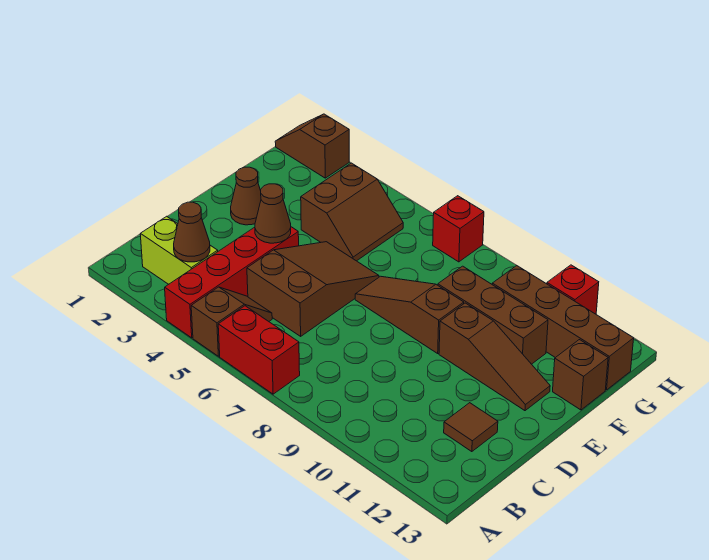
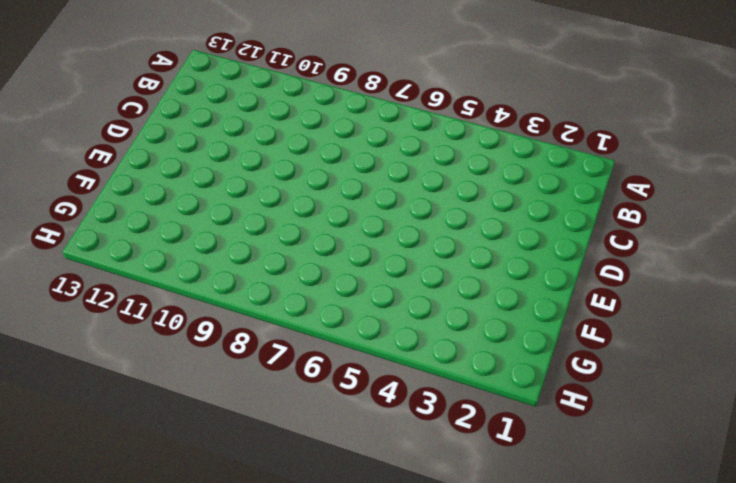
none -> red 1x4 brick [165,227,299,338]
none -> brown 1x2 slope [191,287,272,356]
none -> red 1x2 brick [218,306,300,394]

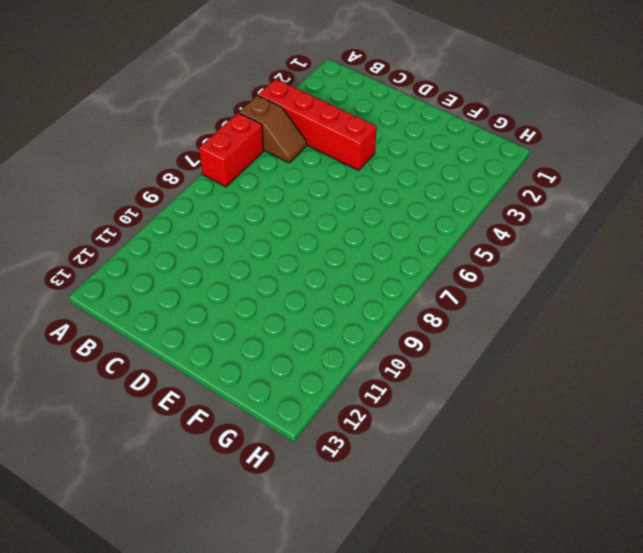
none -> lime 1x2 brick [140,216,218,284]
none -> brown 2x3 slope [247,242,379,336]
none -> brown 1x1 tile [444,403,498,452]

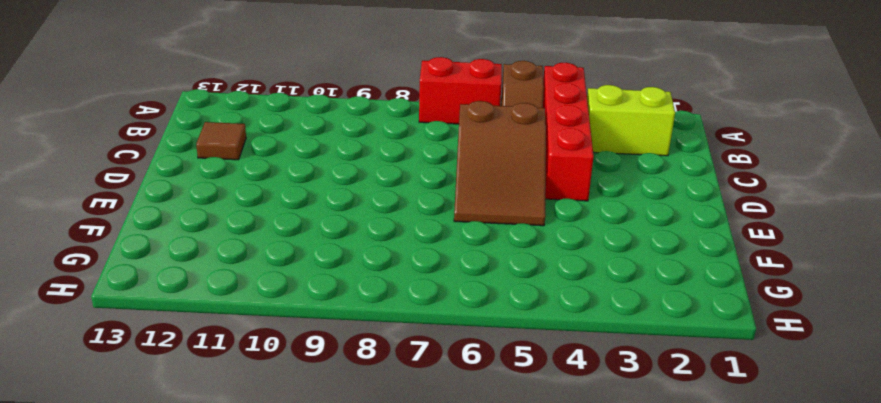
none -> brown 1x1 cone [231,167,261,225]
none -> brown 1x3 slope [355,276,464,353]
none -> brown 1x3 slope [439,303,550,411]

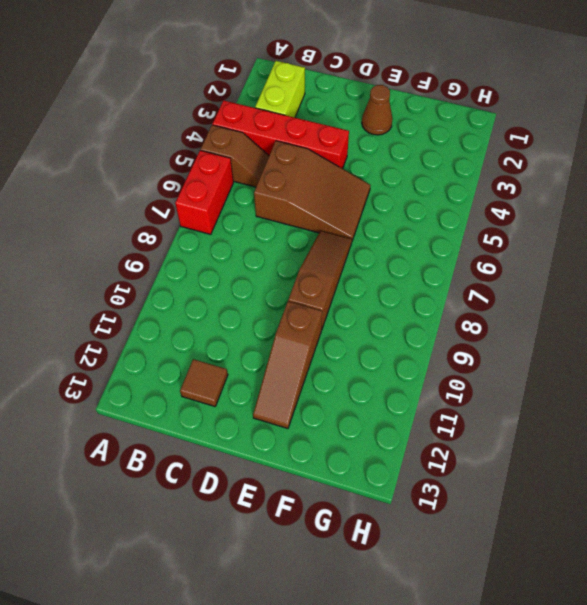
none -> brown 2x2 slope [301,163,403,261]
none -> brown 1x3 brick [438,266,548,364]
none -> brown 1x1 brick [553,340,608,410]

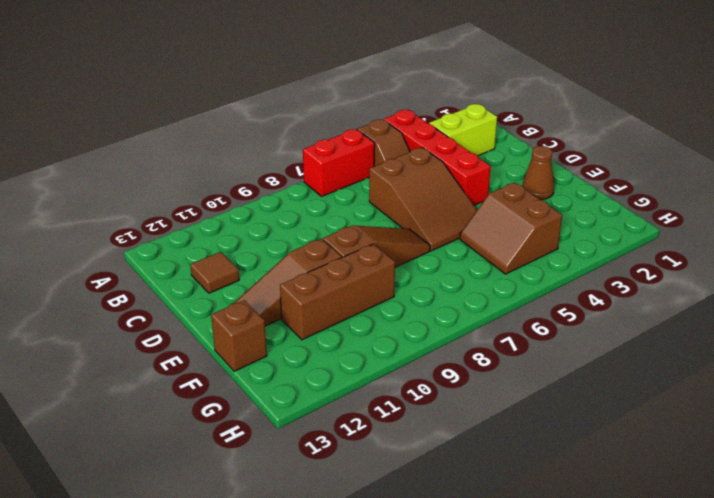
none -> brown 1x4 brick [492,266,634,390]
none -> brown 1x2 slope [275,114,349,178]
none -> red 1x1 brick [433,196,484,262]

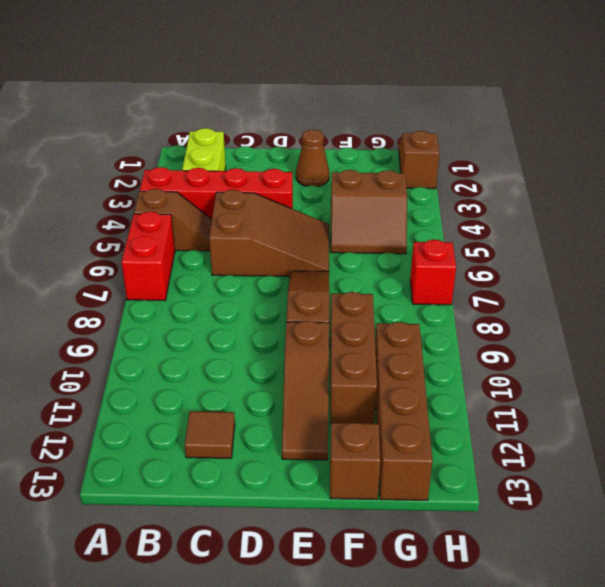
none -> red 1x1 brick [547,265,599,314]
none -> brown 1x1 cone [174,202,210,262]
none -> brown 1x1 cone [255,184,291,243]

